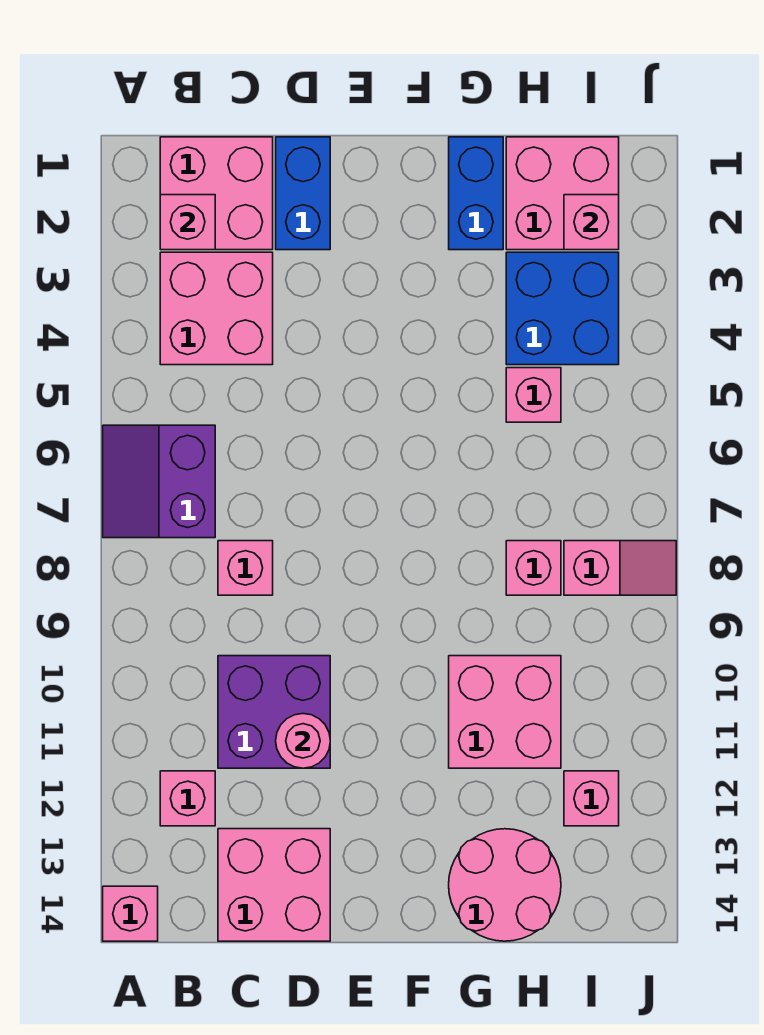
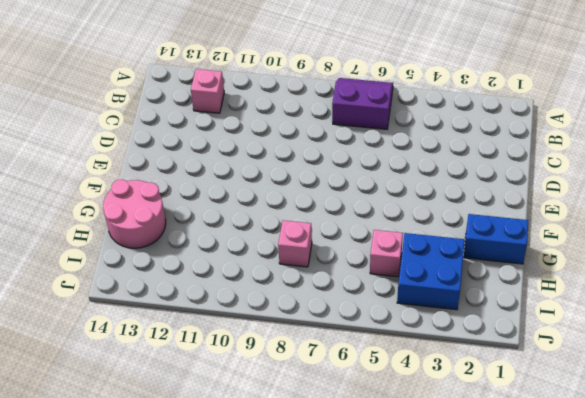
none -> pink 1x1 brick [103,886,158,941]
none -> pink 2x2 brick [160,137,273,250]
none -> pink 2x2 brick [160,252,273,365]

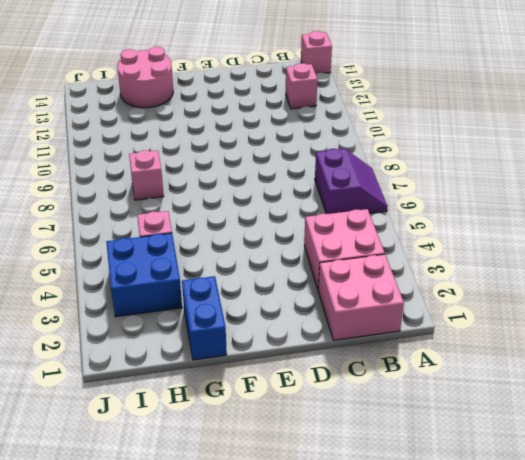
none -> pink 1x1 brick [218,541,273,595]
none -> purple 2x2 brick [218,656,330,768]
none -> pink 2x2 brick [218,829,330,941]

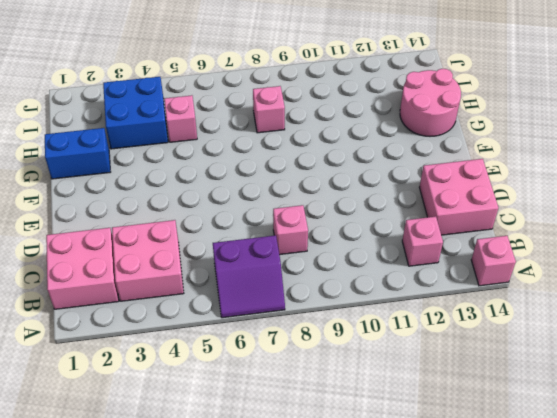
none -> purple 2x2 brick [218,656,330,768]
none -> blue 1x2 brick [276,137,330,250]
none -> pink 2x2 brick [449,656,561,768]

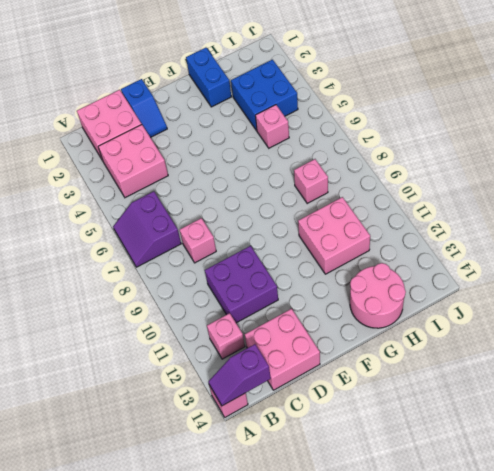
purple 1x2 slope [208,344,271,406] -> none
blue 1x2 slope [121,79,167,138] -> blue 1x2 brick [276,137,330,250]
none -> pink 2x2 brick [506,137,619,250]
none -> pink 1x2 slope [564,541,676,595]
none -> pink 1x1 brick [564,771,619,826]

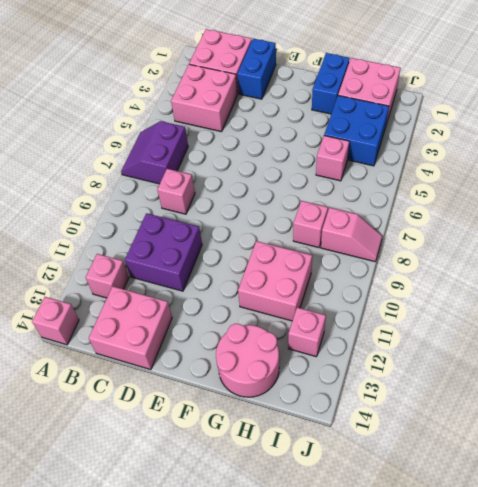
none -> pink 1x1 brick [160,195,215,250]
none -> pink 1x1 round brick [276,714,330,768]
none -> pink 1x1 brick [564,195,619,250]

